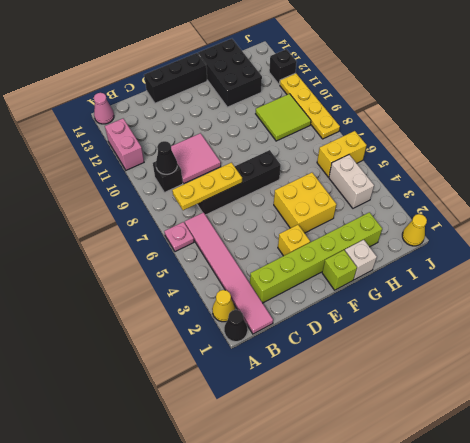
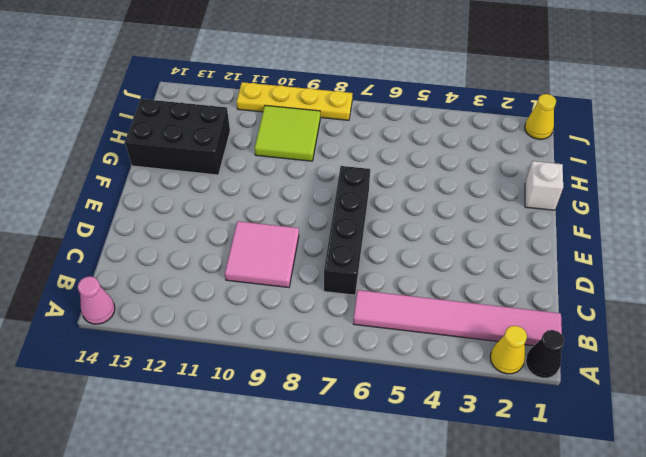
none -> pink 1x1 plate [164,222,194,252]
none -> pink 1x2 brick [105,119,144,170]
none -> black 1x1 brick [153,161,183,192]

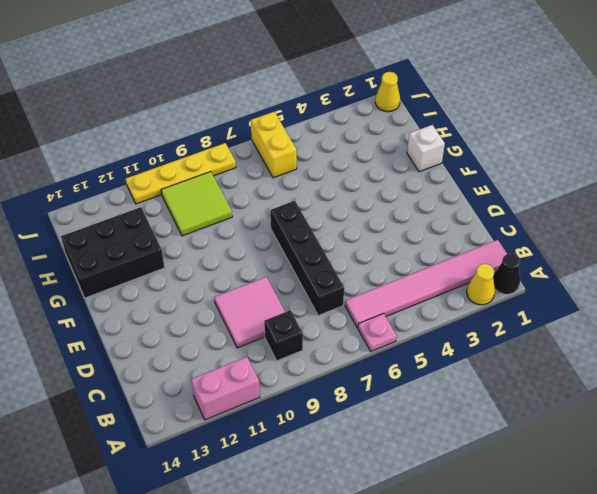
none -> pink 1x1 cone [94,93,114,124]
none -> lime 1x6 brick [250,212,382,303]
none -> black 1x3 brick [144,53,207,103]

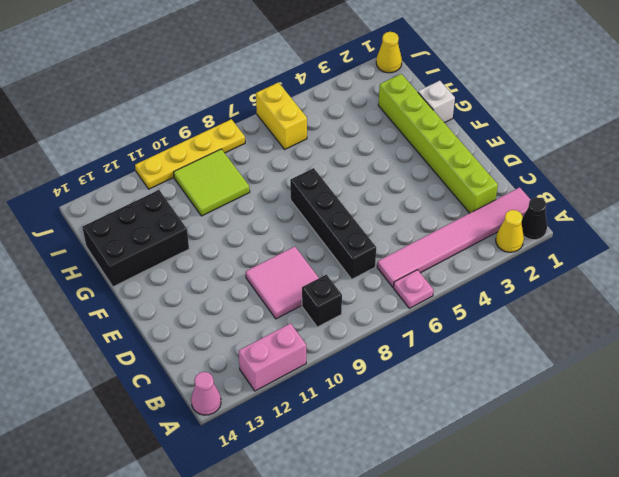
none -> black 1x3 brick [144,53,207,103]
none -> yellow 1x1 brick [278,225,310,256]
none -> lime 1x1 brick [322,250,357,290]

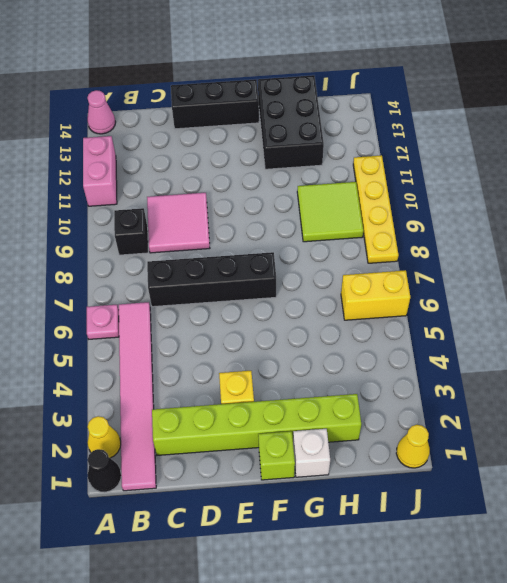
none -> yellow 2x2 brick [274,173,336,233]
none -> white 1x2 brick [329,155,374,208]
none -> black 1x1 brick [269,49,297,85]

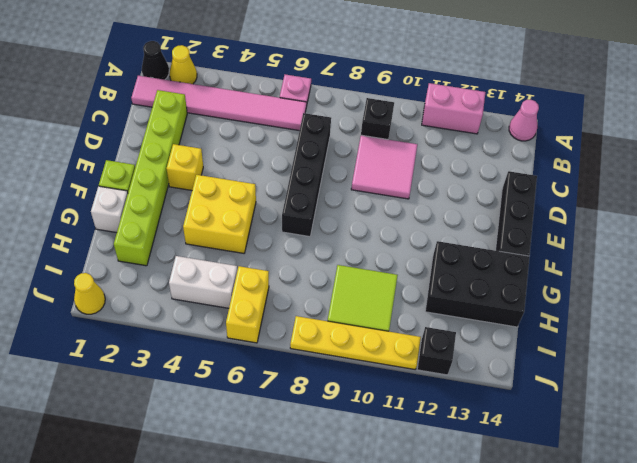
none -> yellow 1x3 plate [172,163,242,210]
none -> black 1x1 cone [156,141,177,174]

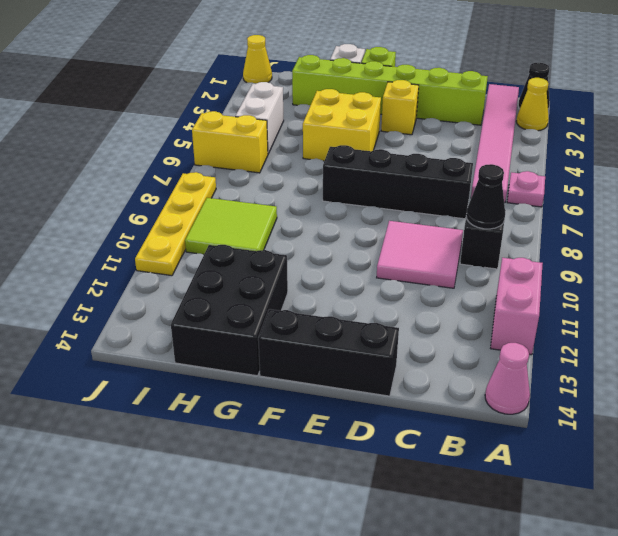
none -> black 1x1 brick [269,49,297,85]
none -> yellow 1x3 plate [172,163,242,210]

